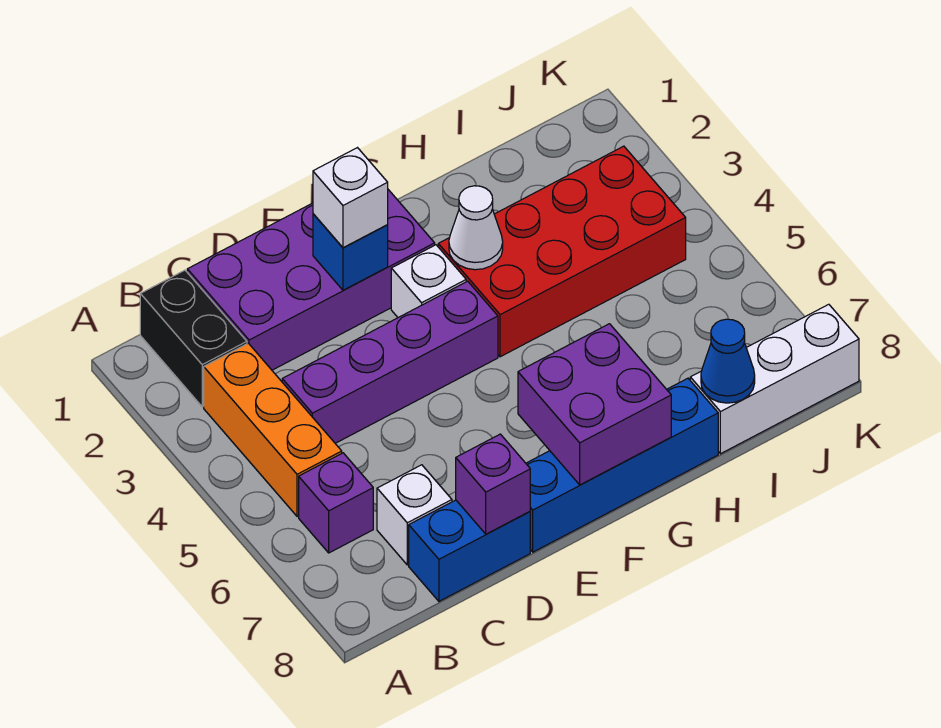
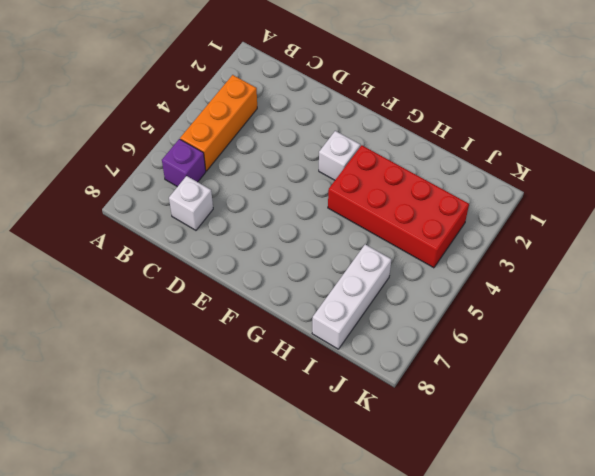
white 1x3 brick [312,244,391,349] -> white 1x3 brick turned to [690,304,859,454]
none -> black 1x2 brick [140,270,247,407]
none -> purple 2x4 brick [187,190,435,370]
none -> purple 1x4 brick [282,281,498,443]

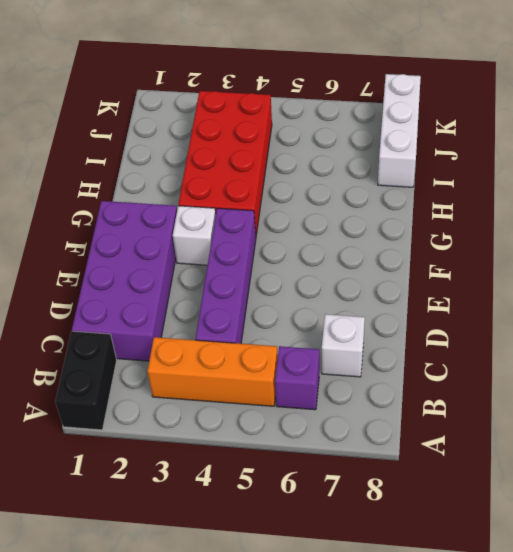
black 1x2 brick [55,331,117,430] -> black 1x2 brick turned to [140,270,247,407]
none -> blue 1x2 brick [409,500,530,601]
none -> blue 1x4 brick [526,378,718,552]
none -> purple 1x1 brick [456,434,530,534]

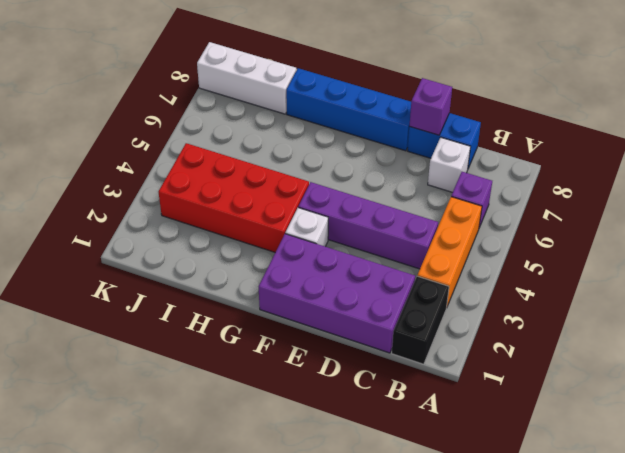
none -> blue 1x1 brick [313,214,388,290]
none -> purple 2x2 brick [518,324,671,485]
none -> white 1x1 cone [449,186,503,270]

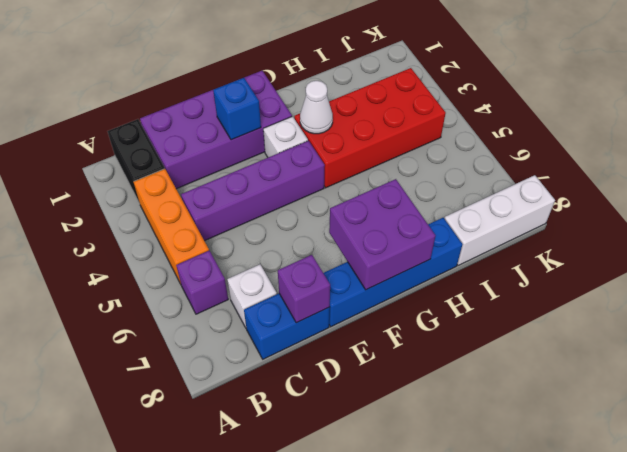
none -> blue 1x1 cone [701,319,755,403]
none -> white 1x1 brick [313,148,388,248]

